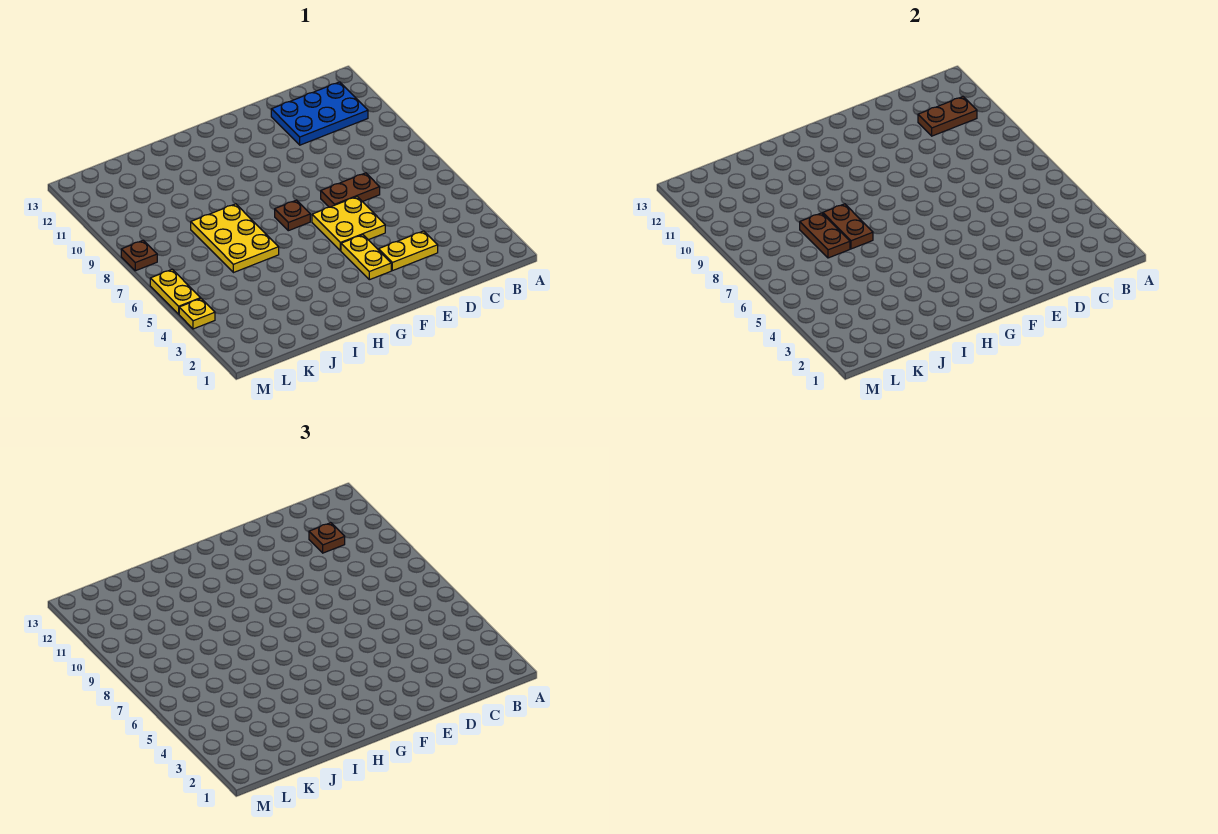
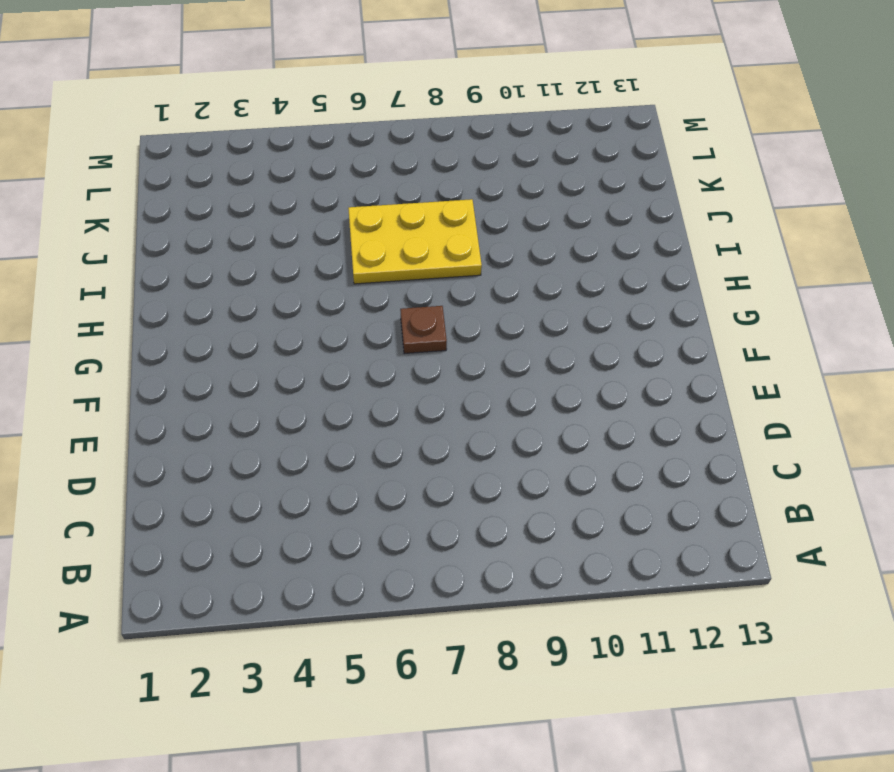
none -> blue 2x3 plate [271,82,368,145]
none -> yellow 1x2 plate [379,231,438,271]
none -> brown 1x2 plate [321,173,380,207]

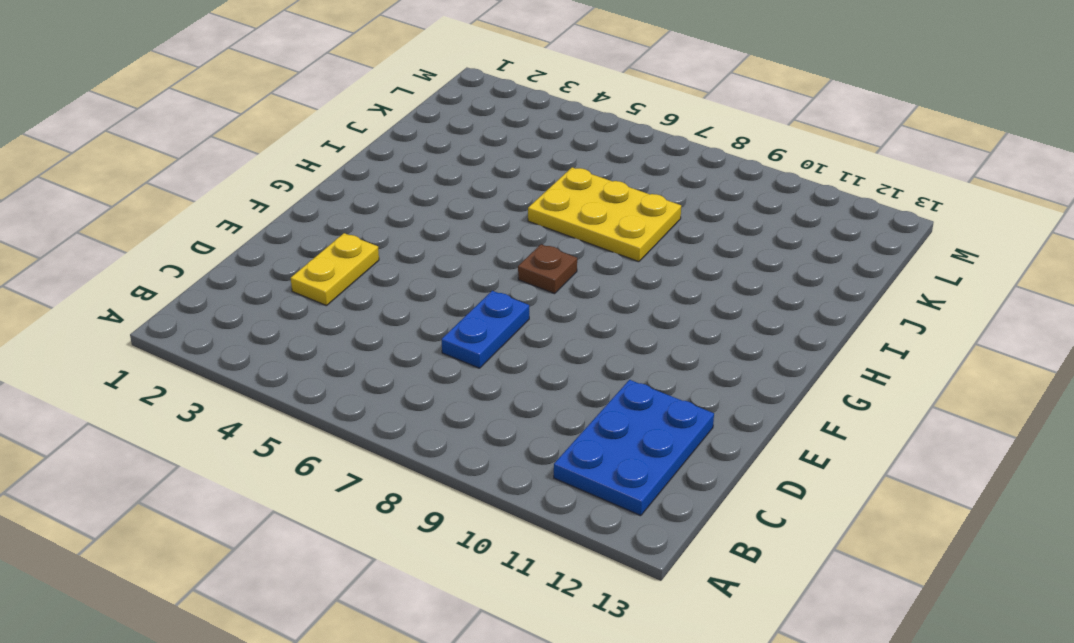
blue 1x2 plate [442,291,529,368] -> brown 1x2 plate [321,173,380,207]
none -> yellow 2x2 plate [312,197,385,251]
none -> yellow 1x2 plate [341,235,391,280]
none -> yellow 1x1 plate [179,299,215,329]

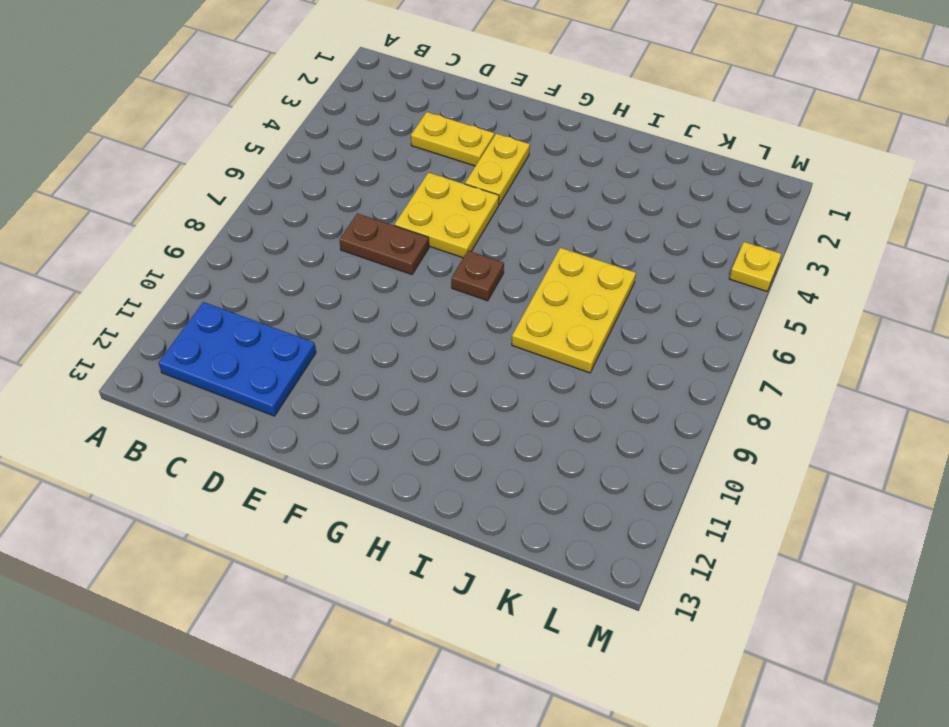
none -> yellow 1x2 plate [150,269,201,314]
none -> brown 1x1 plate [121,240,157,271]
none -> brown 1x2 plate [918,97,977,136]

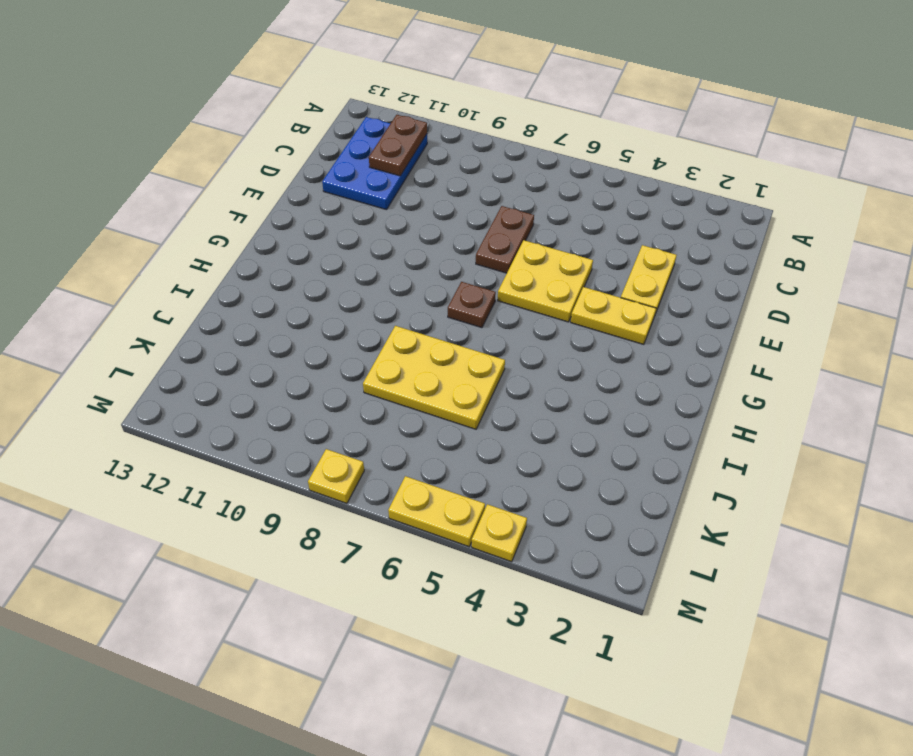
yellow 1x1 plate [308,449,364,503] -> brown 1x1 plate [121,240,157,271]
none -> brown 1x2 plate [822,204,873,249]
none -> brown 1x2 plate [800,213,850,258]
none -> brown 1x1 plate [309,523,345,553]

